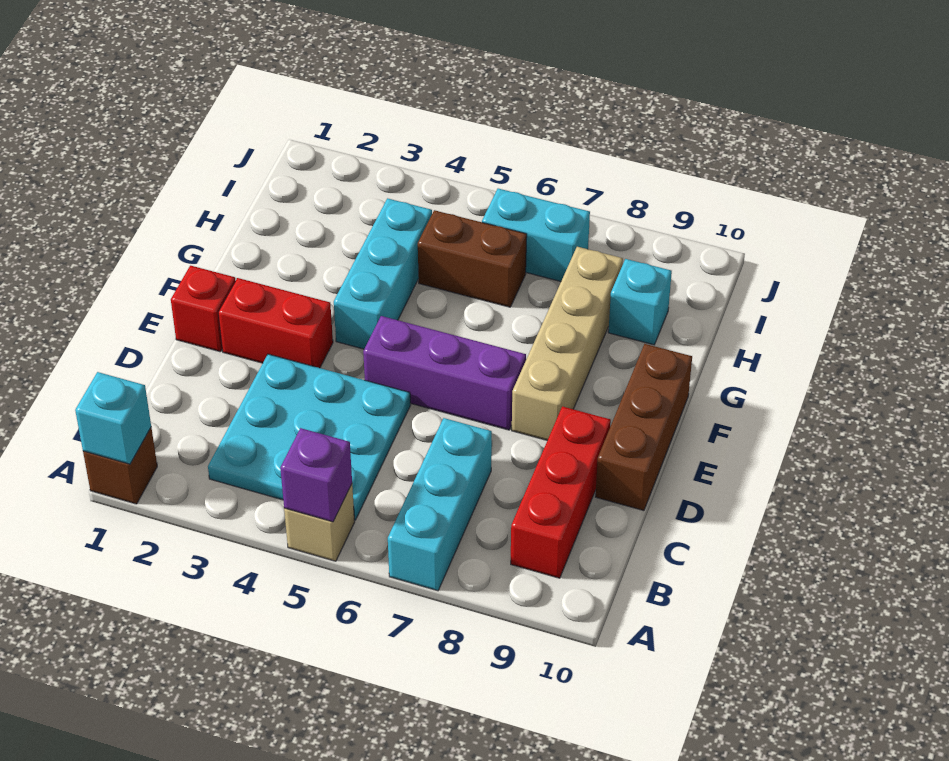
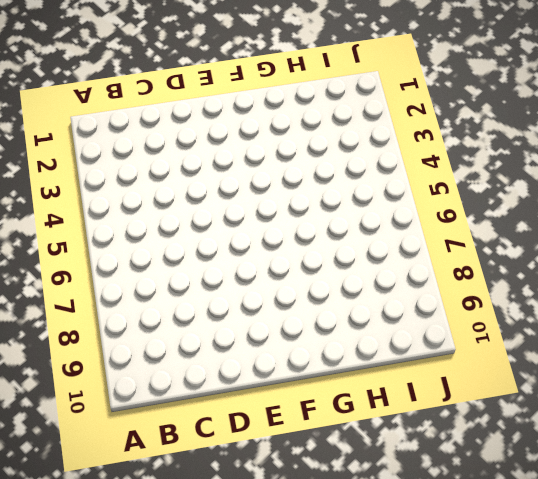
none -> brown 1x1 brick [83,428,157,504]
none -> tan 1x1 brick [284,484,355,561]
none -> cyan 1x3 brick [388,418,492,591]

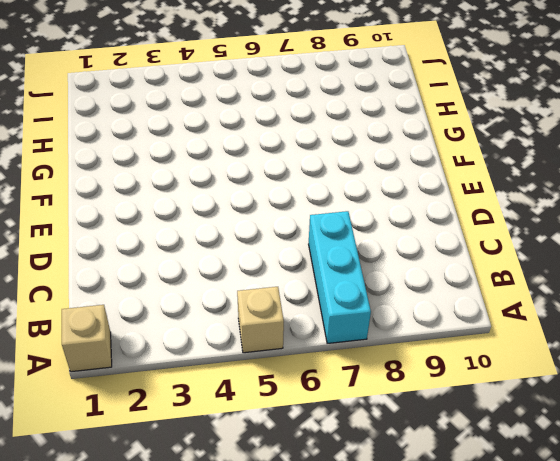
tan 1x1 brick [62,305,112,372] -> brown 1x1 brick [83,428,157,504]
none -> cyan 3x3 plate [208,354,410,520]
none -> red 1x3 brick [511,406,611,578]
none -> brown 1x3 brick [595,344,692,511]

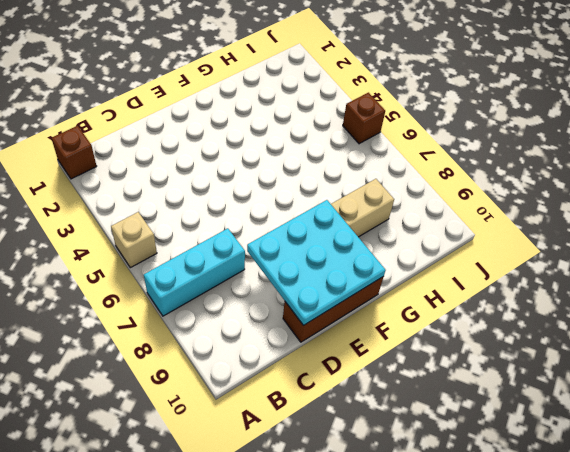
cyan 3x3 plate [247,200,386,325] -> cyan 3x3 plate moved to [208,354,410,520]
brown 1x1 brick [343,93,385,144] -> none
none -> red 1x3 brick [511,406,611,578]
none -> red 1x1 brick [171,266,235,352]
none -> red 1x2 brick [218,278,333,368]

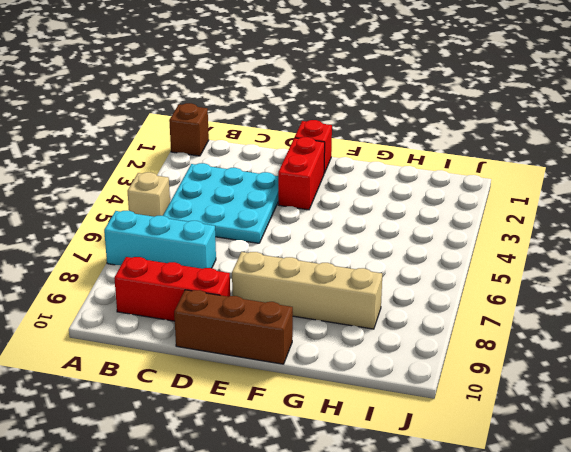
none -> purple 1x3 brick [363,316,526,430]
none -> cyan 1x3 brick [334,198,432,349]
none -> brown 1x2 brick [418,210,527,307]

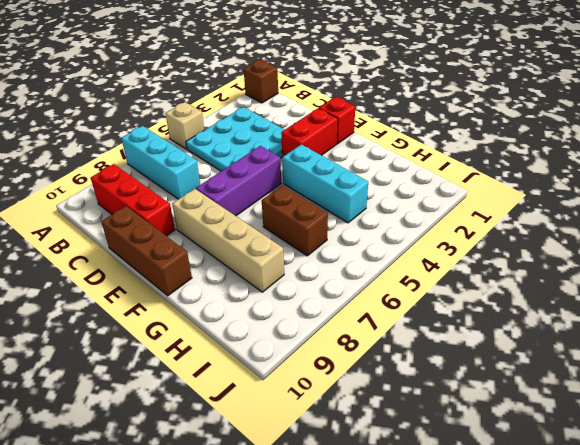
brown 1x2 brick [262,186,328,256] -> brown 1x2 brick turned to [418,210,527,307]
none -> cyan 1x1 brick [608,259,672,345]
none -> cyan 1x2 brick [482,189,590,281]
none -> cyan 1x1 brick [75,372,151,464]

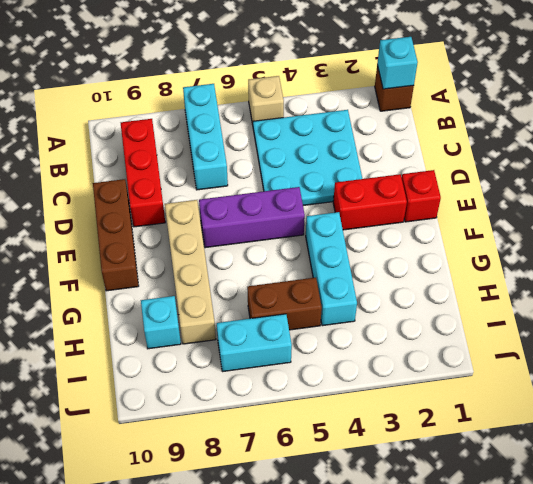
none -> purple 1x1 brick [280,428,352,522]

